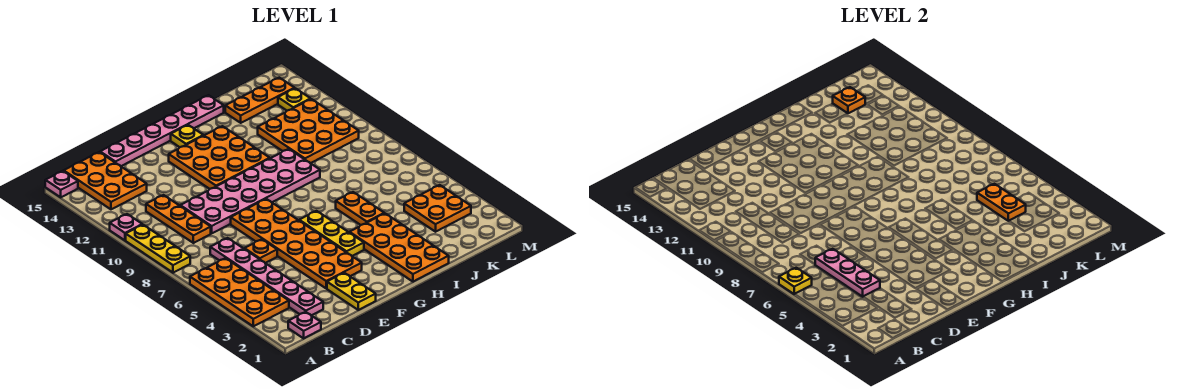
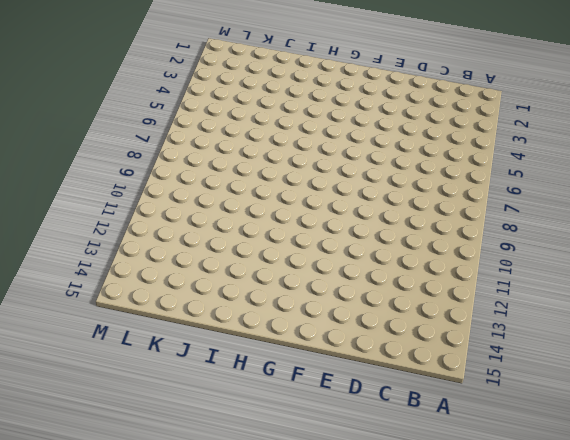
none -> orange 2x4 plate [190,258,289,326]
none -> yellow 1x3 plate [126,225,190,273]
none -> pink 1x1 plate [110,214,142,240]

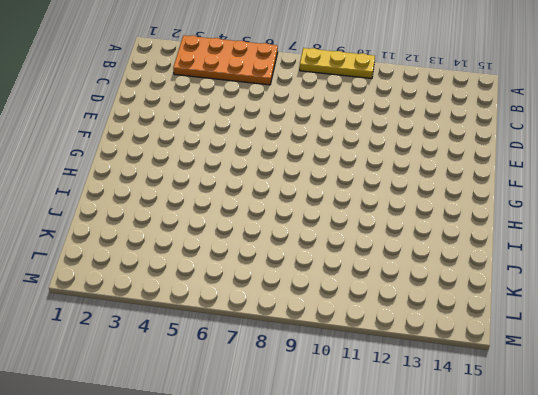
none -> pink 1x1 plate [110,214,142,240]
none -> pink 1x1 plate [45,171,78,197]
none -> pink 1x1 plate [288,312,321,338]

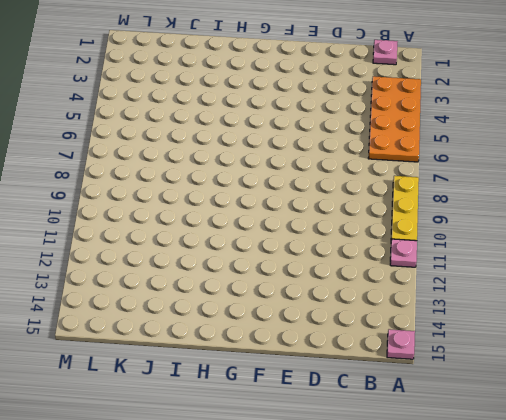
none -> orange 2x3 plate [64,152,147,209]
none -> pink 1x6 plate [210,238,323,315]
none -> orange 1x3 plate [146,195,211,243]

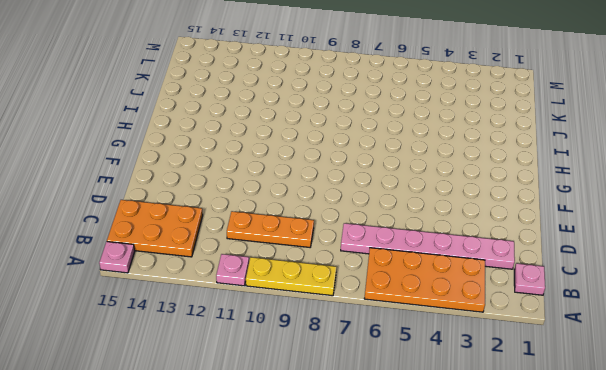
none -> orange 1x1 plate [245,239,277,263]
none -> pink 2x6 plate [180,149,320,233]
none -> pink 1x6 plate [100,95,224,166]

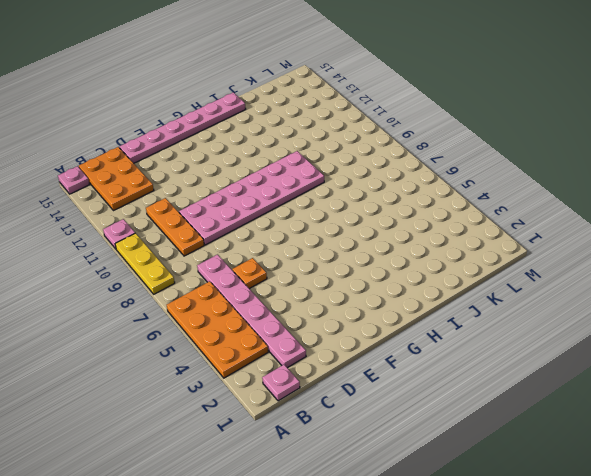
none -> yellow 1x2 plate [327,273,376,310]
none -> orange 2x6 plate [231,199,362,288]
none -> orange 3x3 plate [169,126,270,189]

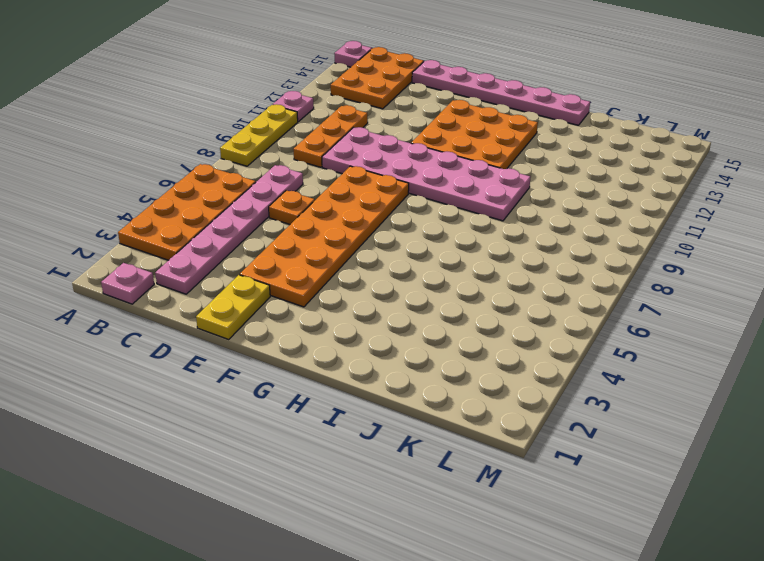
none -> yellow 1x3 plate [299,211,364,256]
none -> yellow 1x1 plate [171,125,203,147]
none -> orange 2x4 plate [350,213,449,282]

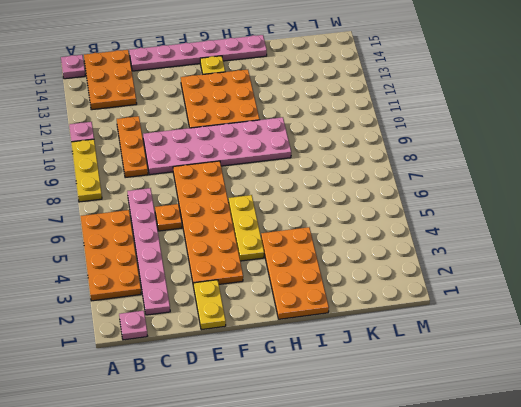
none -> orange 1x2 plate [336,192,384,225]
none -> orange 3x3 plate [258,99,359,163]
none -> orange 1x3 plate [225,78,295,123]

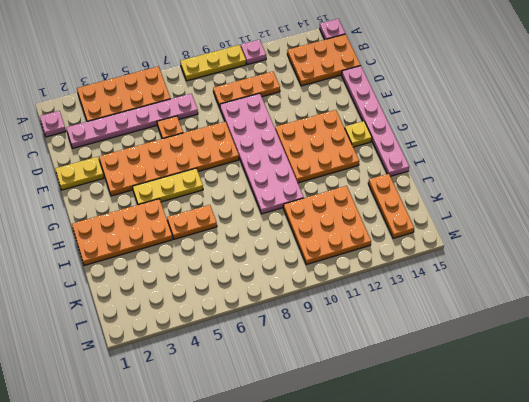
none -> orange 2x2 plate [404,185,471,232]
none -> yellow 1x1 plate [278,88,310,111]
none -> yellow 1x1 plate [779,268,812,294]

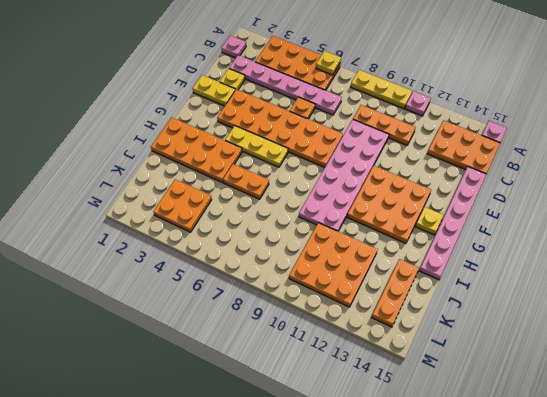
yellow 1x1 plate [220,69,245,90] -> yellow 1x1 plate moved to [278,88,310,111]
none -> pink 1x3 plate [815,249,880,297]
none -> orange 1x2 plate [977,184,1026,221]
none -> orange 1x1 plate [833,87,865,114]

